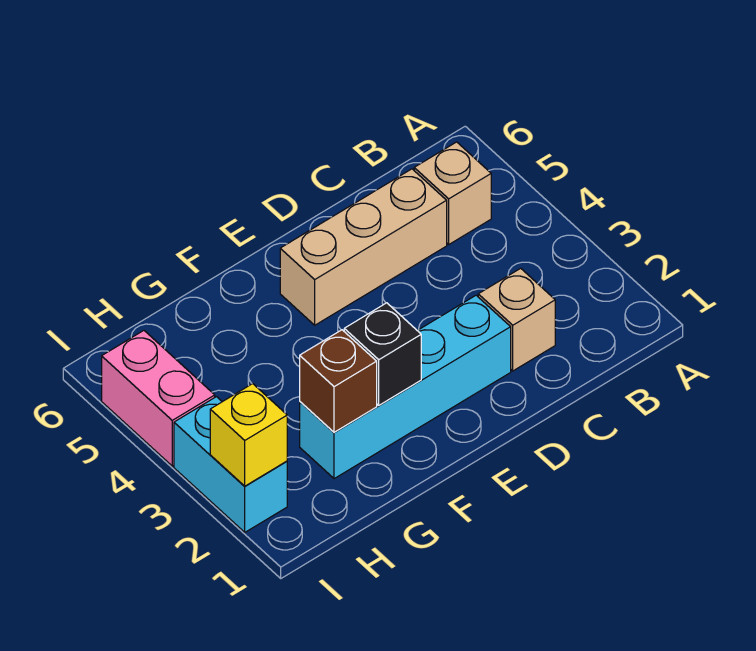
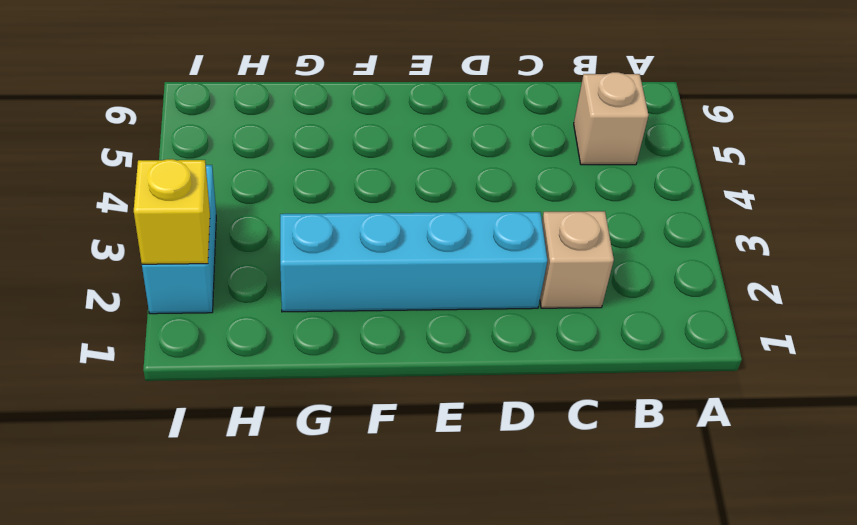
none -> tan 1x3 brick [280,169,447,325]
none -> pink 1x2 brick [102,331,215,466]

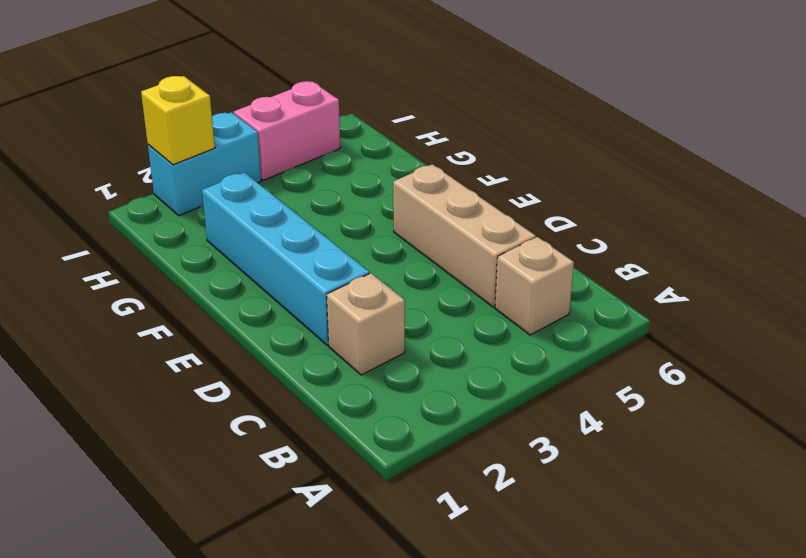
none -> black 1x1 brick [344,303,421,405]
none -> brown 1x1 brick [300,330,377,432]

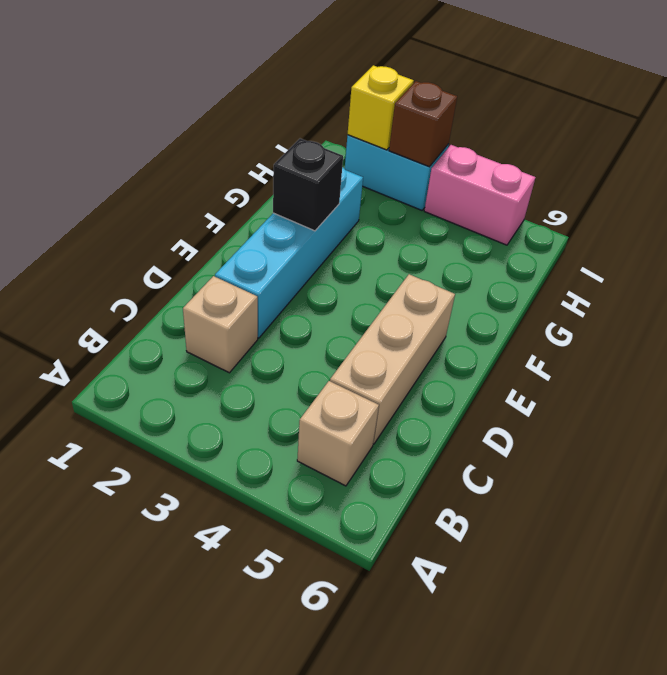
brown 1x1 brick [389,81,457,167] -> brown 1x1 brick moved to [300,330,377,432]

